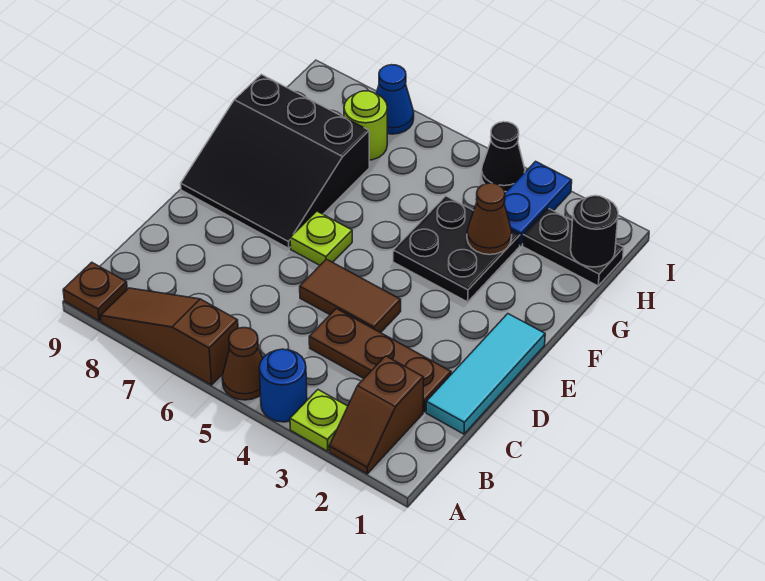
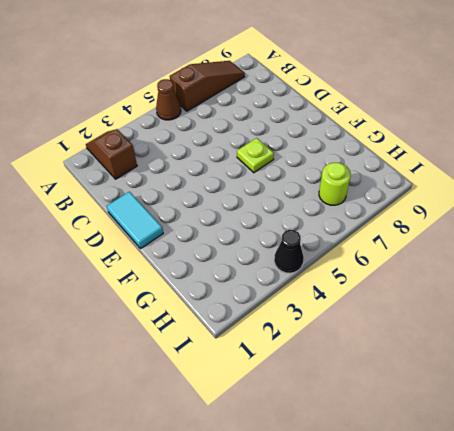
cyan 1x2 tile [107,192,163,249] -> cyan 1x3 tile [426,314,545,434]
none -> lime 1x1 plate [290,390,348,451]
none -> blue 1x1 round brick [259,349,307,422]
none -> brown 1x1 plate [63,262,127,321]

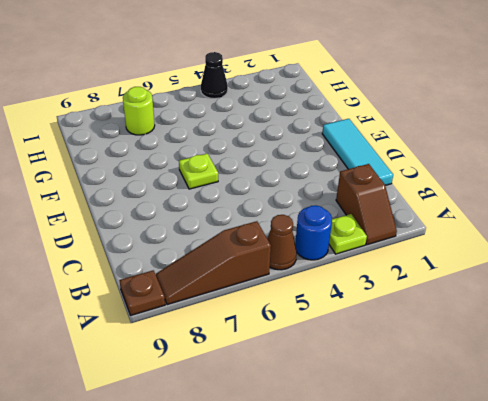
none -> brown 1x3 plate [309,309,451,412]
none -> brown 1x2 tile [300,259,401,333]
none -> black 3x3 slope [181,74,369,248]

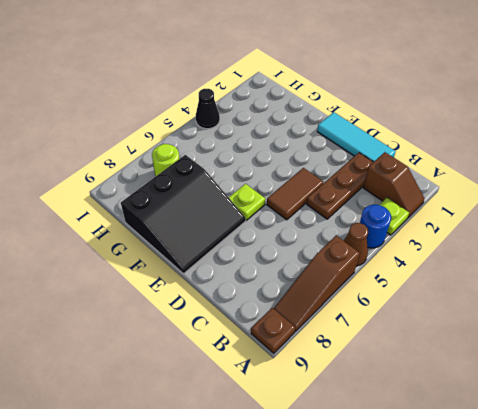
none -> black 2x2 plate [393,196,520,302]
none -> black 1x2 plate [523,208,624,286]
none -> blue 1x2 plate [504,161,572,245]

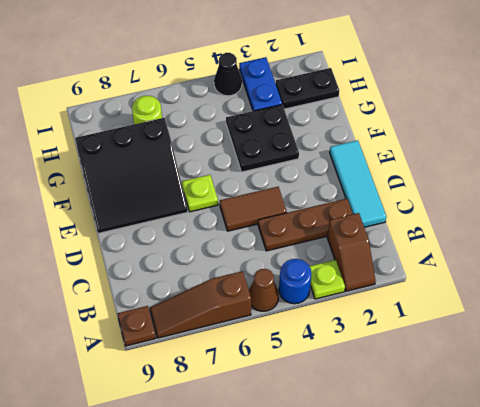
none -> blue 1x1 cone [376,65,414,134]
none -> brown 1x1 cone [467,183,512,255]
none -> black 1x1 round brick [571,196,618,267]

